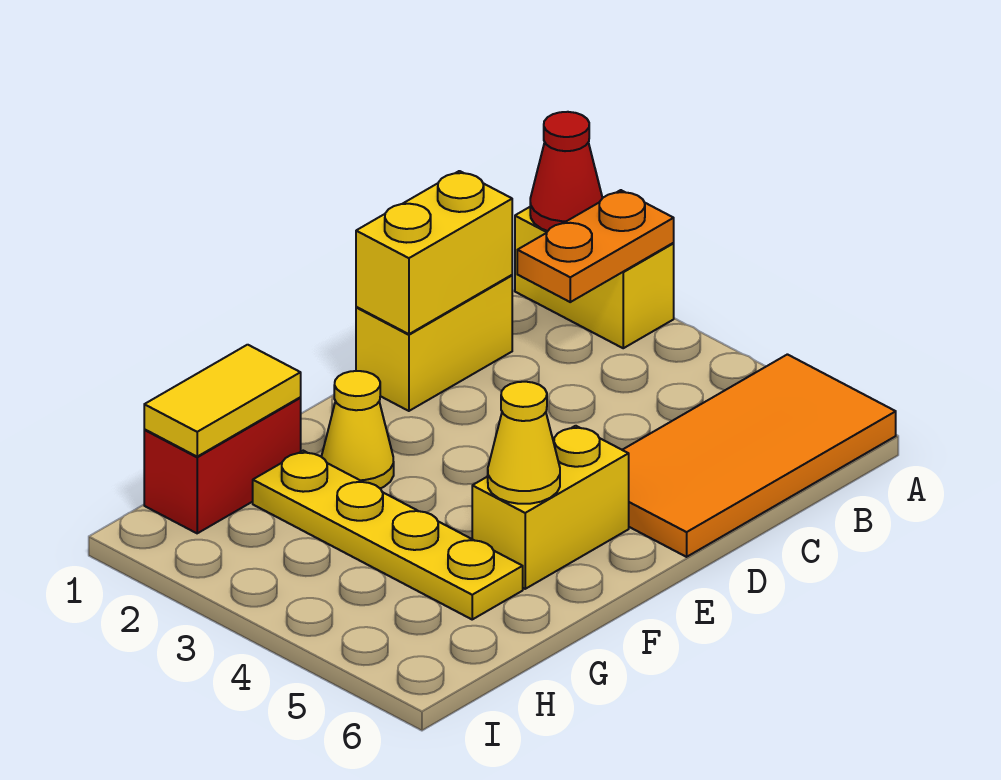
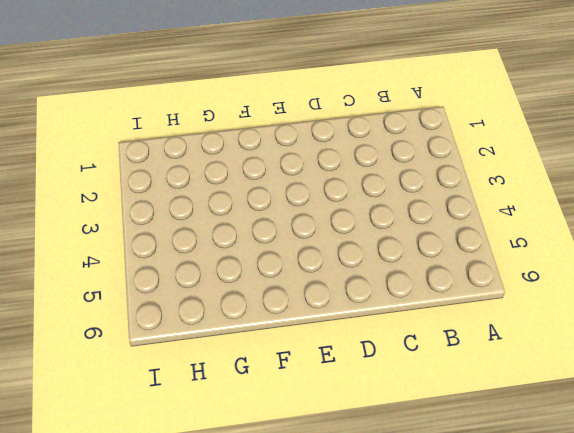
none -> yellow 1x2 brick [515,207,674,348]
none -> orange 2x4 tile [623,354,896,557]
none -> yellow 1x2 brick [356,275,512,411]

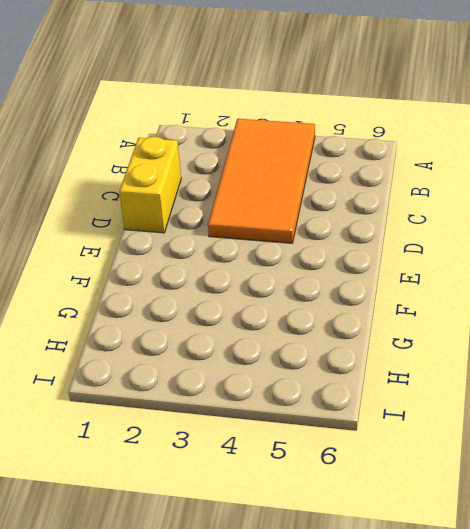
orange 2x4 tile [208,119,315,243] -> orange 2x4 tile moved to [623,354,896,557]
none -> yellow 1x2 brick [515,207,674,348]
none -> yellow 1x2 brick [472,426,629,589]
none -> yellow 1x1 cone [321,371,394,488]

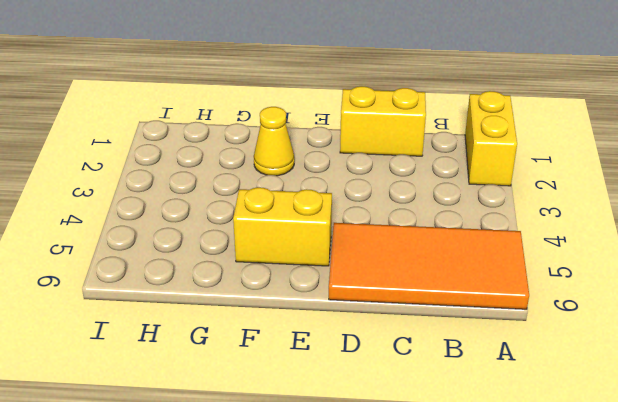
none -> red 1x2 brick [144,398,301,533]
none -> yellow 1x4 plate [253,451,523,619]
none -> red 1x1 cone [530,112,602,231]

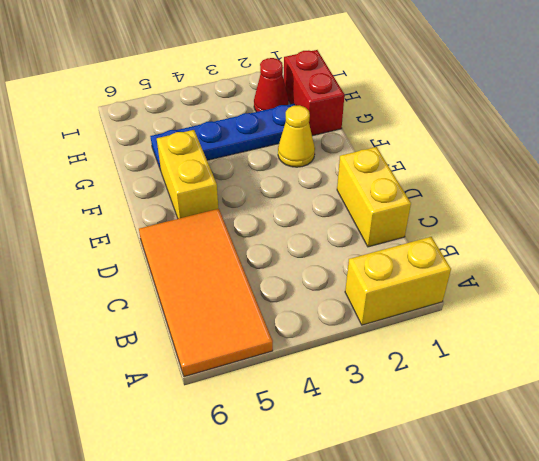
blue 1x4 plate [150,104,296,170] -> yellow 1x4 plate [253,451,523,619]
red 1x1 cone [254,58,289,112] -> red 1x1 cone moved to [530,112,602,231]
none -> orange 1x2 plate [517,190,674,302]
none -> yellow 1x2 brick [356,171,512,334]
none -> yellow 1x1 cone [488,382,560,504]

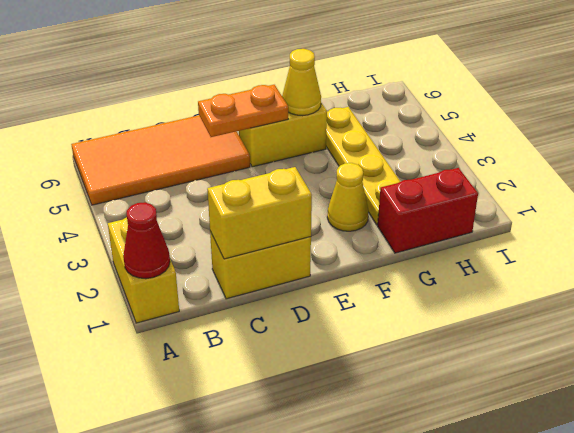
orange 1x2 plate [198,85,288,137] -> orange 1x2 plate moved to [517,190,674,302]
none -> yellow 1x2 tile [144,345,301,456]

